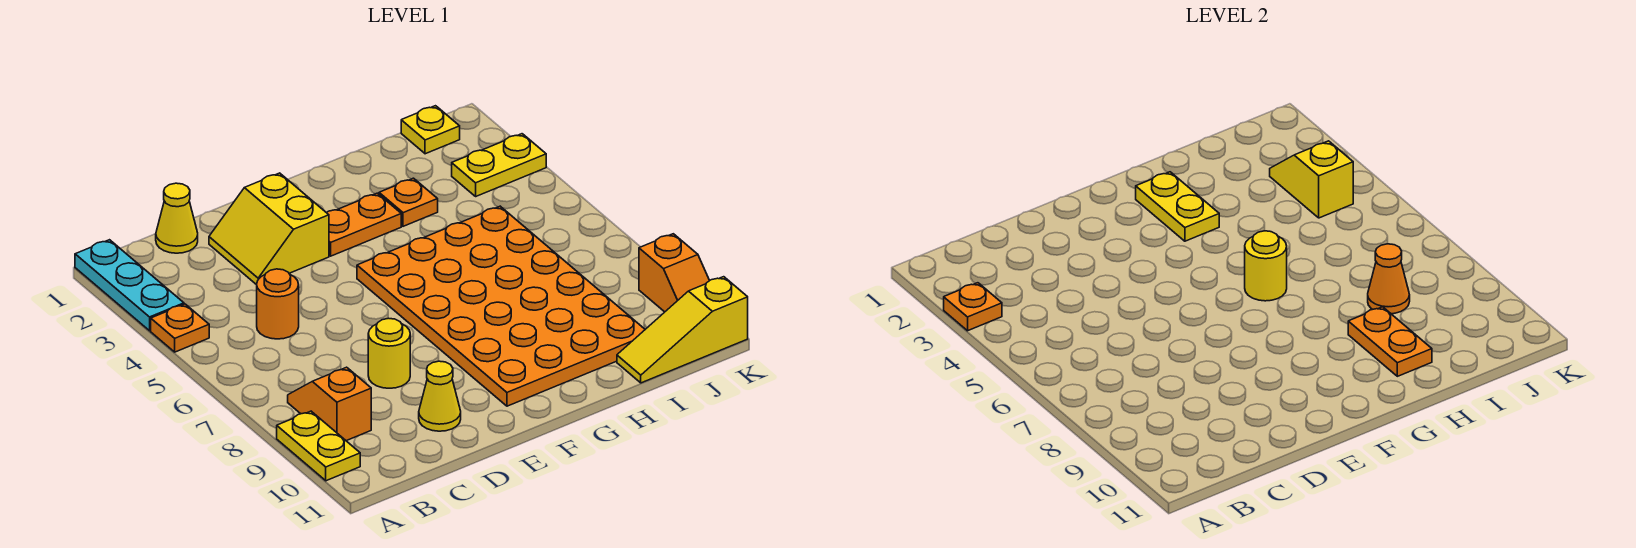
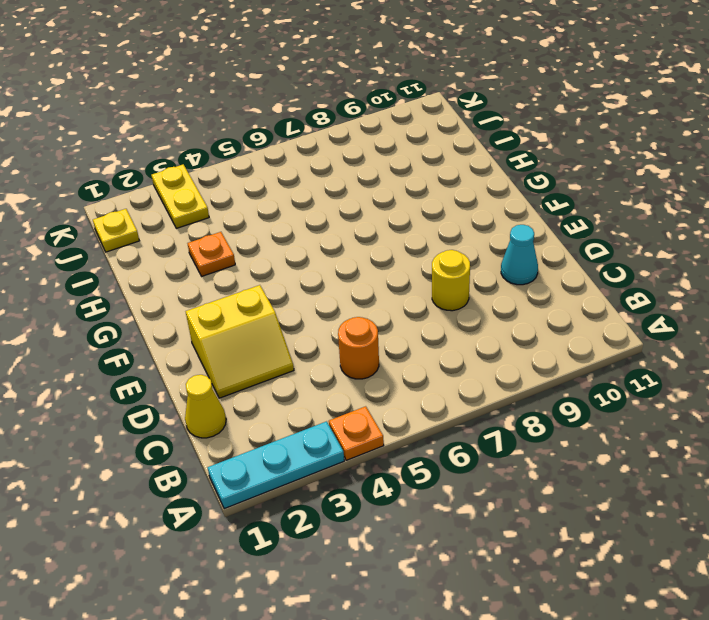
cyan 1x1 cone [501,225,538,285] -> yellow 1x1 cone [419,361,461,431]
none -> yellow 1x2 plate [277,411,360,481]
none -> orange 1x2 slope [288,367,371,441]
none -> orange 1x2 plate [327,193,401,256]

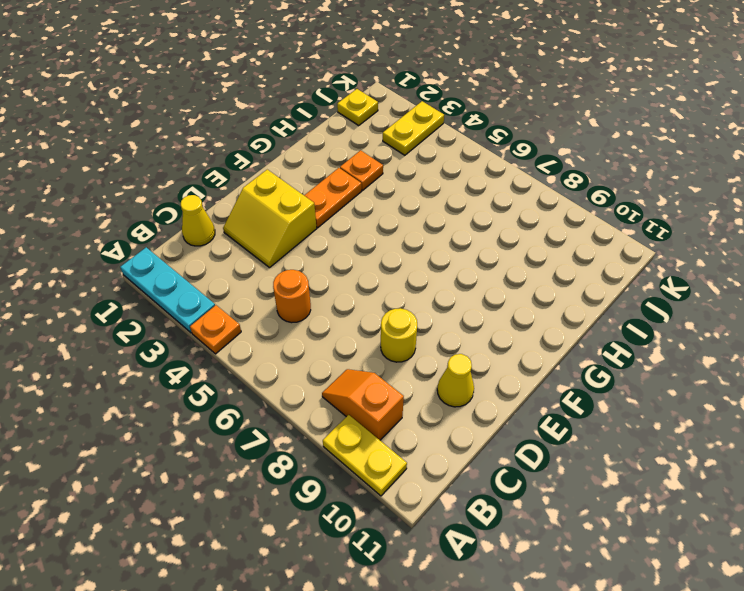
none -> orange 4x6 plate [357,206,645,406]
none -> yellow 1x3 slope [617,277,748,383]
none -> orange 1x2 slope [639,234,710,312]

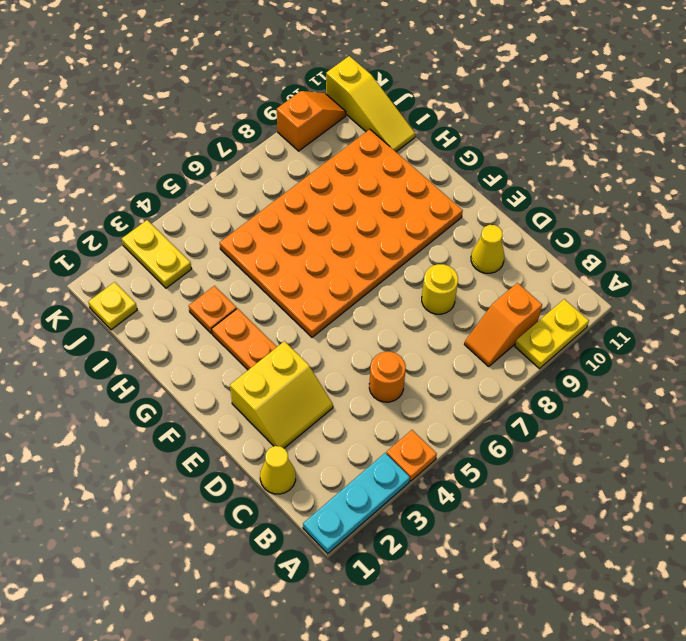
none -> orange 1x1 plate [944,283,1002,331]
none -> yellow 1x2 plate [1136,172,1219,241]
none -> yellow 1x1 round brick [1245,231,1287,301]

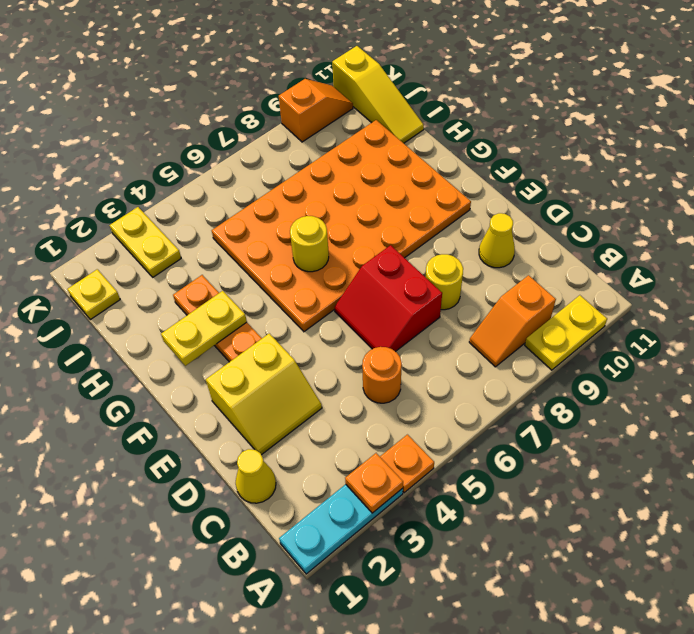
red 2x2 slope [334,245,442,352] -> none
none -> orange 1x2 plate [1348,307,1432,376]
none -> orange 1x1 cone [1368,244,1410,314]
none -> yellow 1x2 slope [1270,141,1353,218]

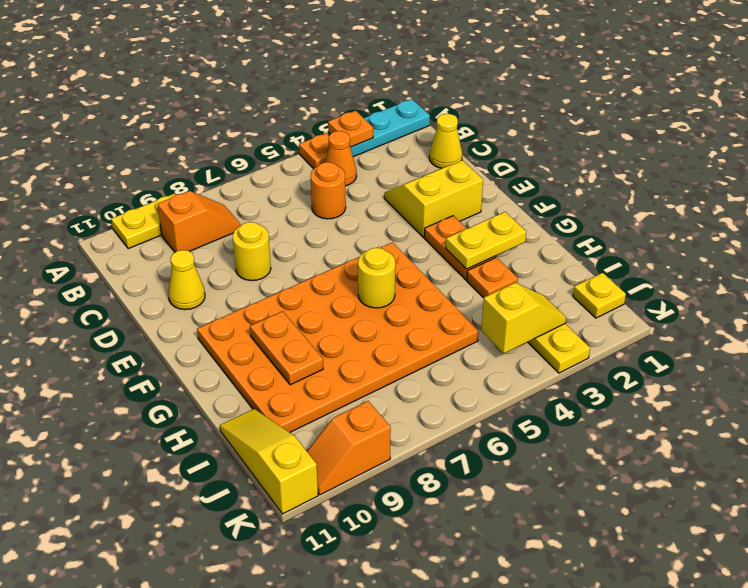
orange 1x1 cone [325,131,357,186] -> orange 1x1 cone moved to [1368,244,1410,314]
orange 1x2 plate [250,311,323,385] -> orange 1x2 plate turned to [1348,307,1432,376]

